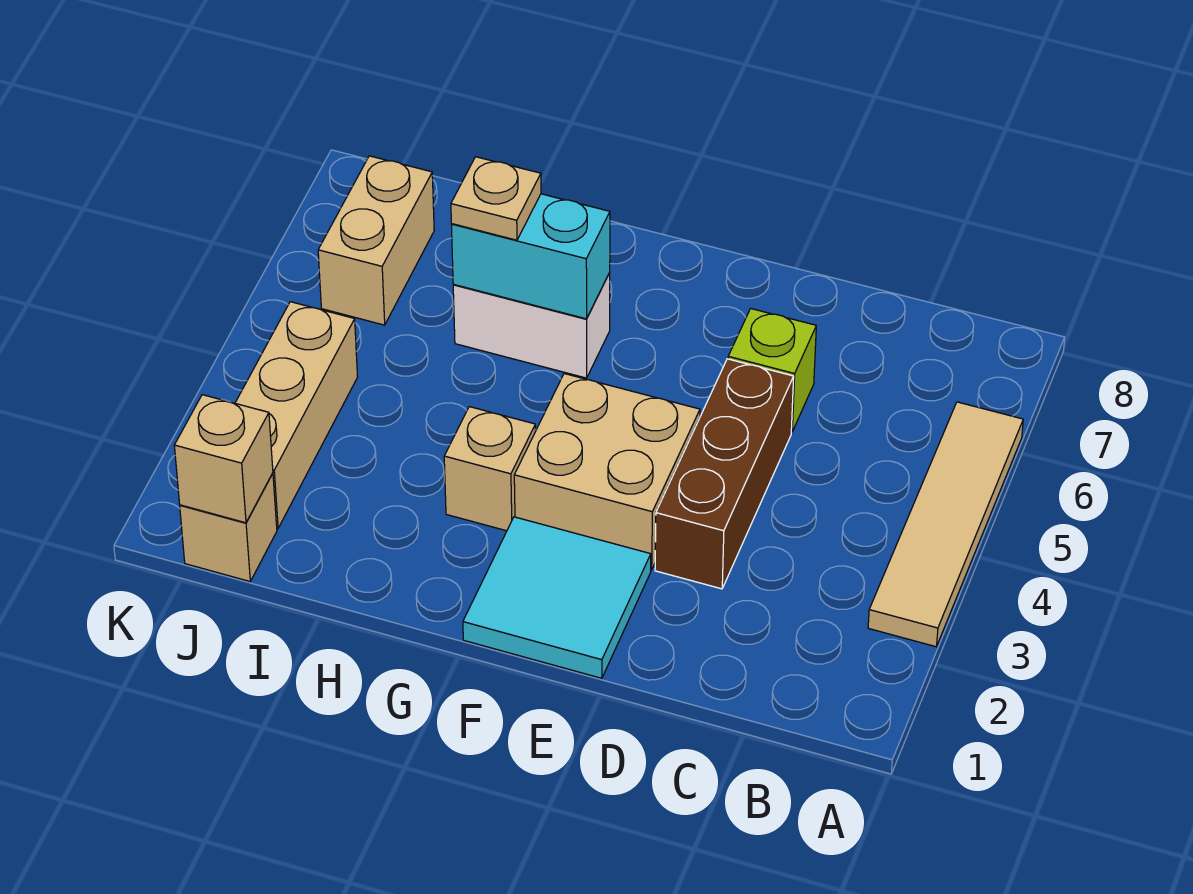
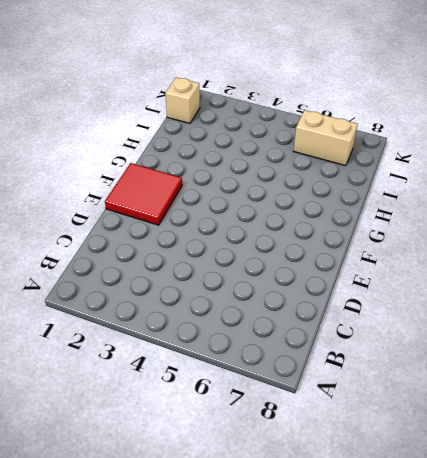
red 2x2 tile [105,163,182,225] -> cyan 2x2 tile [463,517,651,678]
none -> tan 1x4 tile [868,402,1023,647]
none -> brown 1x3 brick [655,359,794,589]
none -> lime 1x1 brick [728,309,816,432]

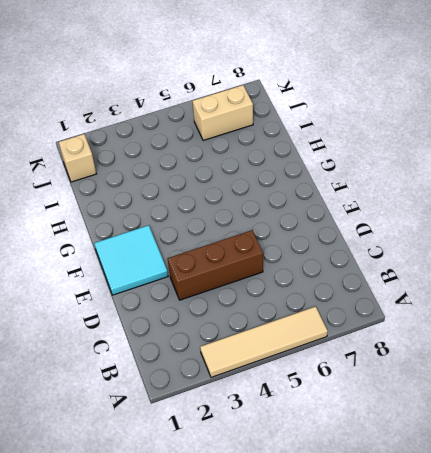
none -> lime 1x1 brick [728,309,816,432]
none -> tan 2x2 brick [514,374,700,570]
none -> tan 1x1 brick [444,407,535,531]

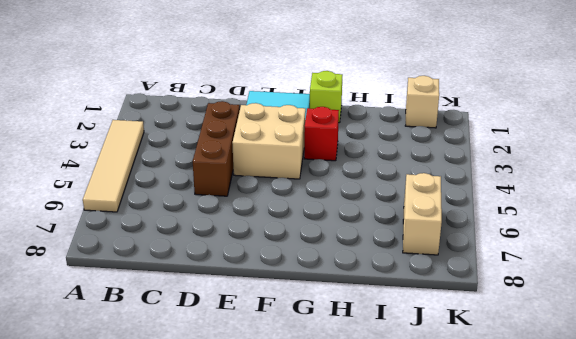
lime 1x1 brick [310,71,342,123] -> lime 1x1 brick moved to [728,309,816,432]
red 1x1 brick [304,107,339,161] -> tan 1x1 brick [444,407,535,531]
none -> white 1x2 brick [453,273,610,378]
none -> tan 1x3 brick [235,302,358,528]
none -> cyan 1x2 brick [451,194,610,319]

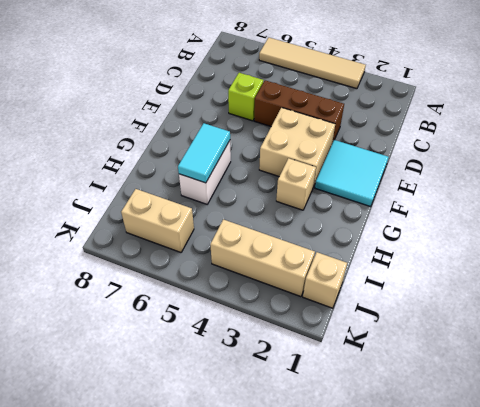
cyan 1x2 tile [178,123,230,183] -> cyan 1x2 brick [451,194,610,319]
none -> tan 1x1 brick [174,395,273,523]
none -> tan 1x1 plate [451,157,541,240]

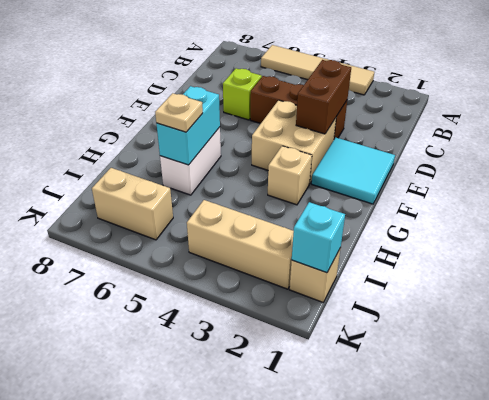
brown 1x2 brick [296,60,351,134] -> none
cyan 1x1 brick [292,202,345,273] -> tan 1x1 brick [174,395,273,523]

